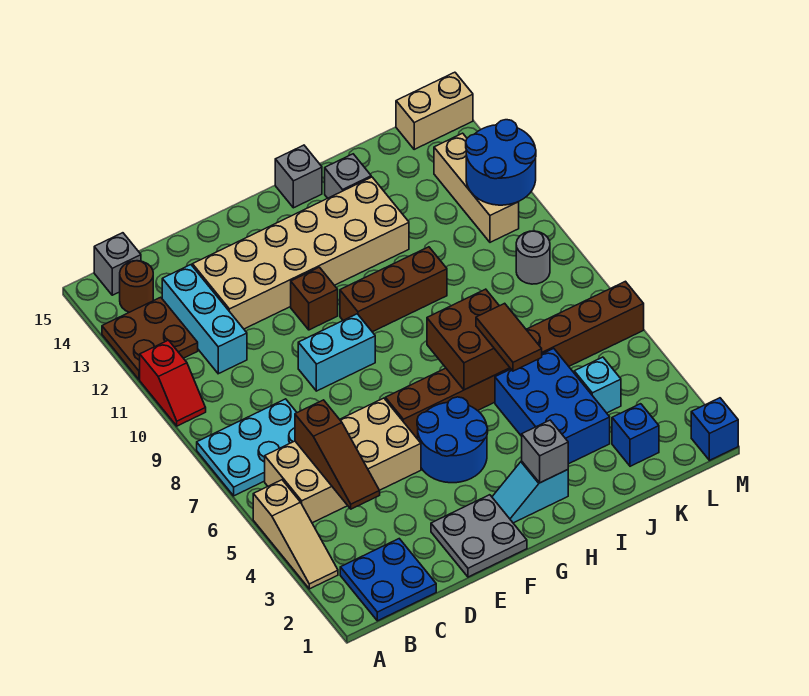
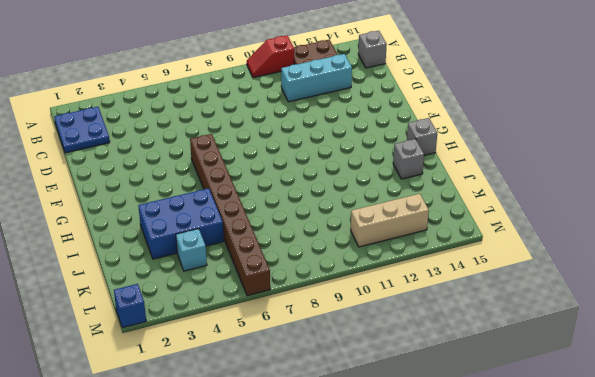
none -> tan 1x3 slope [253,480,338,589]
none -> cyan 2x3 plate [197,399,297,496]
none -> tan 2x4 brick [265,398,421,523]
none -> brown 1x1 round brick [120,261,153,312]

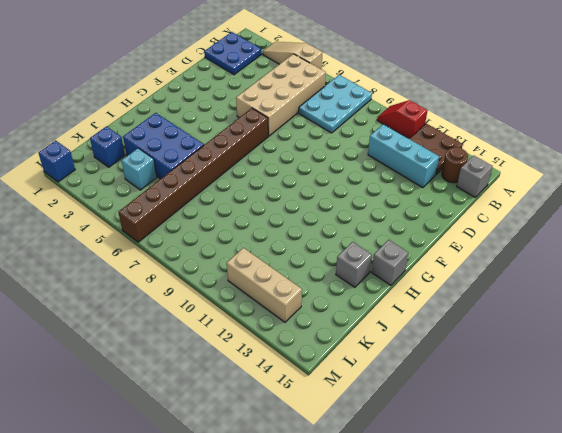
none -> tan 2x6 brick [192,177,409,329]
none -> grey 2x2 plate [431,495,527,577]
none -> cyan 1x2 brick [298,314,375,391]
none -> blue 2x2 round brick [417,397,488,483]

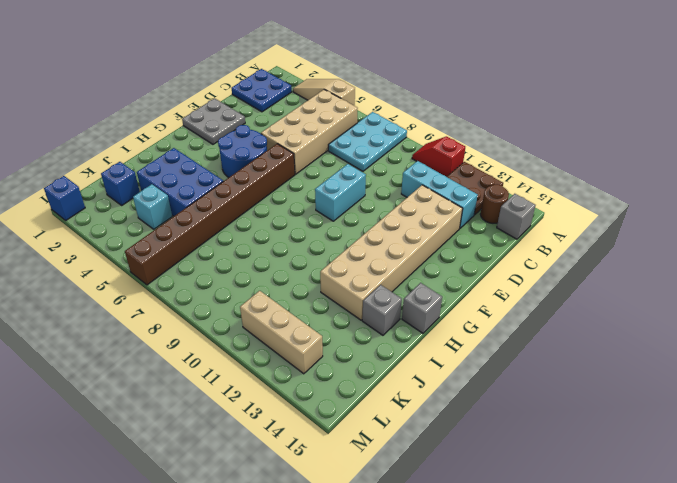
none -> brown 1x1 brick [291,267,338,330]
none -> cyan 1x2 slope [492,461,568,523]
none -> brown 1x3 brick [340,247,447,332]
none -> grey 1x1 round brick [516,231,550,284]

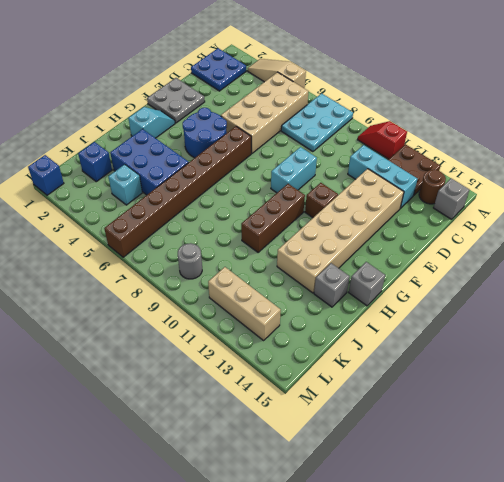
none -> tan 1x2 brick [396,72,473,149]
none -> brown 1x3 slope [295,400,380,509]
none -> grey 1x1 brick [522,420,568,483]
none -> brown 2x2 brick [427,289,510,390]

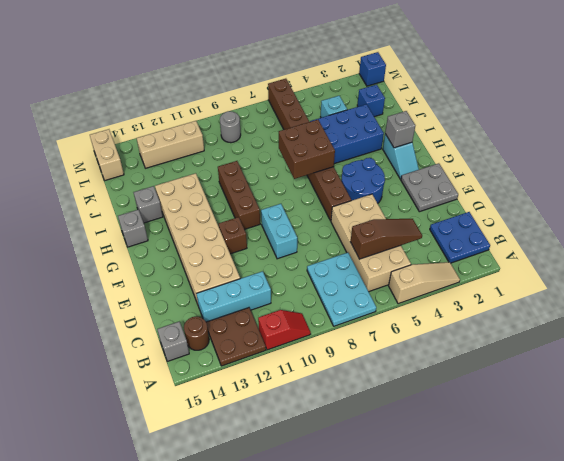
none -> blue 2x2 round brick [466,120,536,205]
none -> brown 1x2 tile [476,303,542,371]

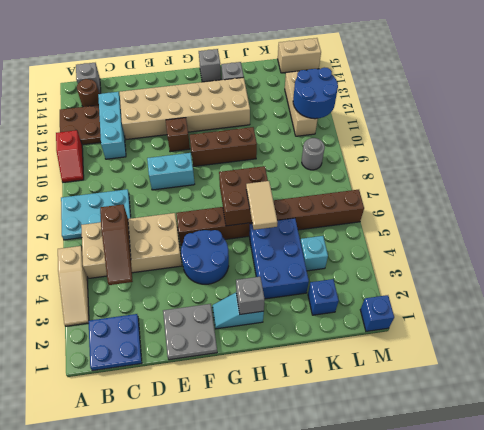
tan 1x2 tile [246,181,278,230] -> brown 1x2 tile [476,303,542,371]

